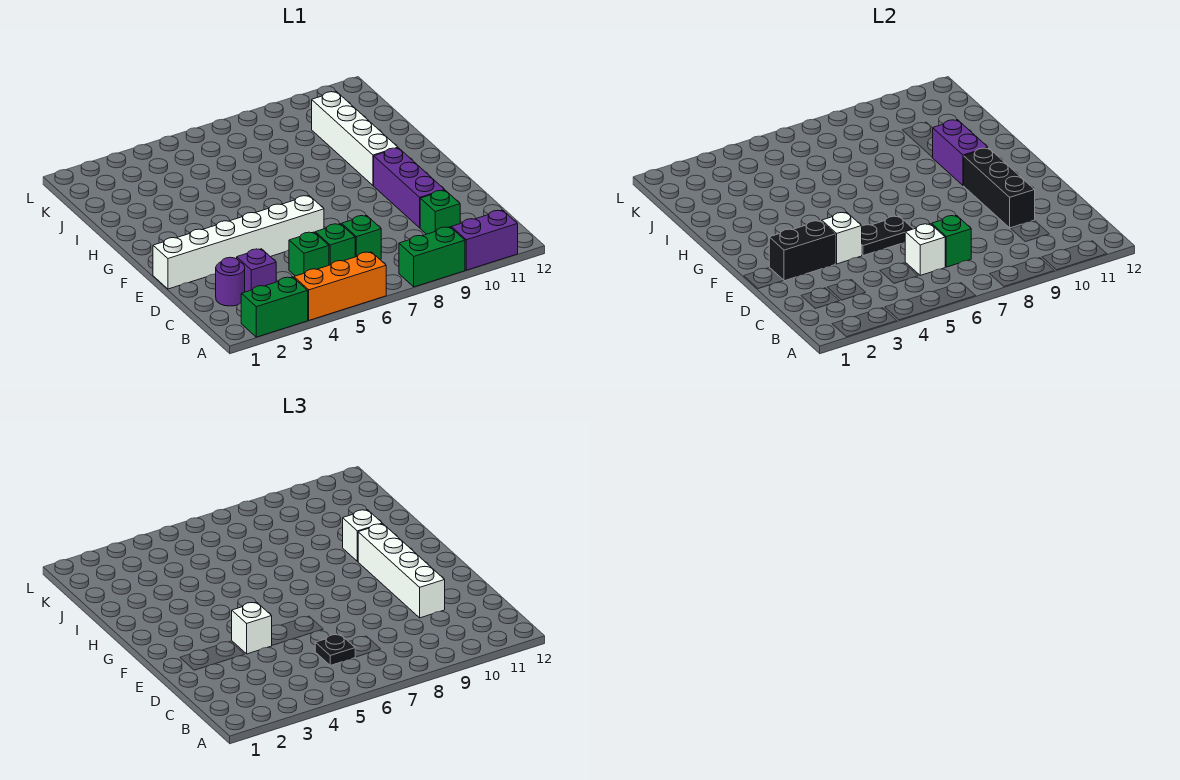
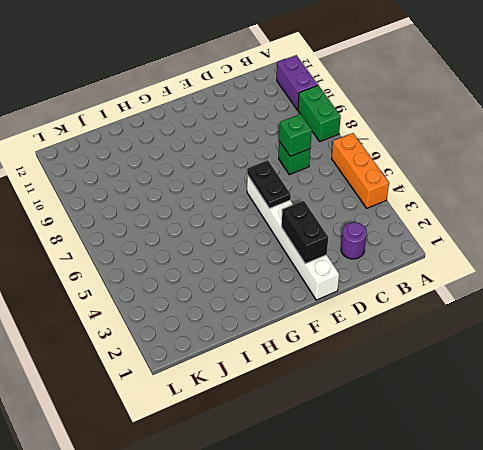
none -> green 1x2 brick [241,277,308,337]
none -> purple 1x1 brick [237,249,276,292]
none -> green 1x1 brick [289,232,329,276]

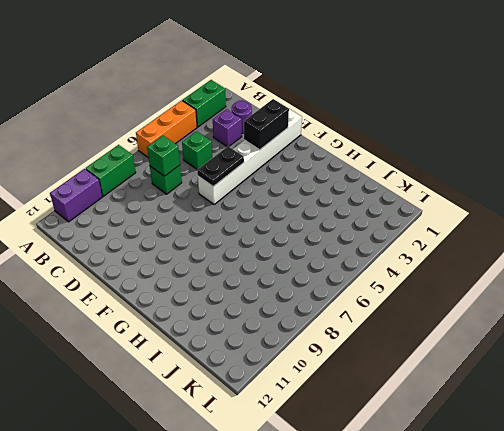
none -> green 1x1 brick [315,224,355,265]
none -> green 1x1 brick [420,190,460,234]
none -> purple 1x3 brick [374,148,445,228]

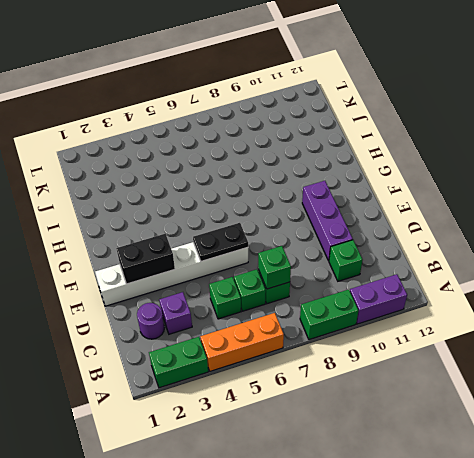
none -> white 1x4 brick [312,92,398,186]
none -> white 1x1 brick [905,224,945,275]
none -> black 1x3 brick [964,148,1035,228]

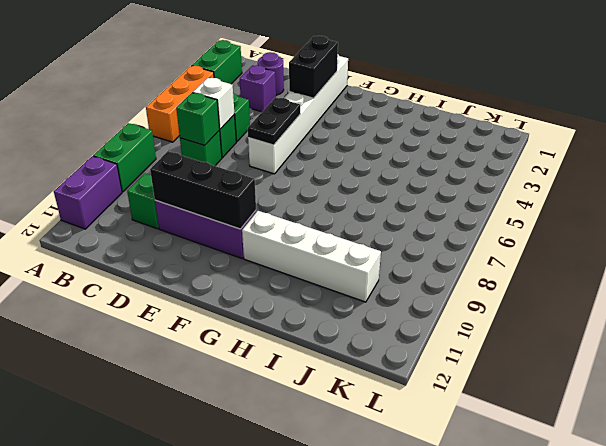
none -> white 1x1 brick [822,212,862,264]
none -> purple 1x2 brick [932,120,988,186]
none -> black 1x1 plate [315,634,355,665]

